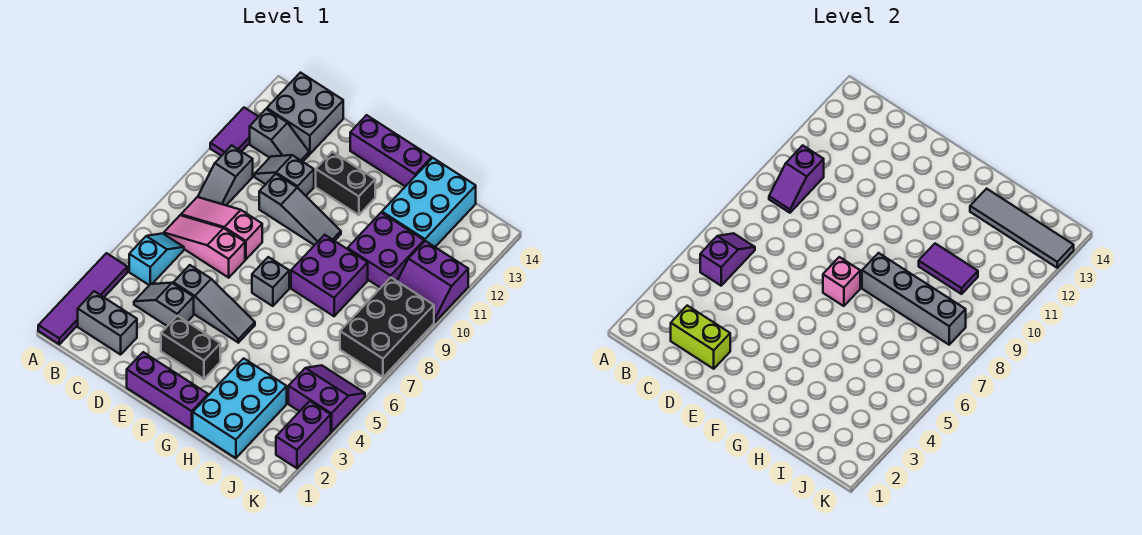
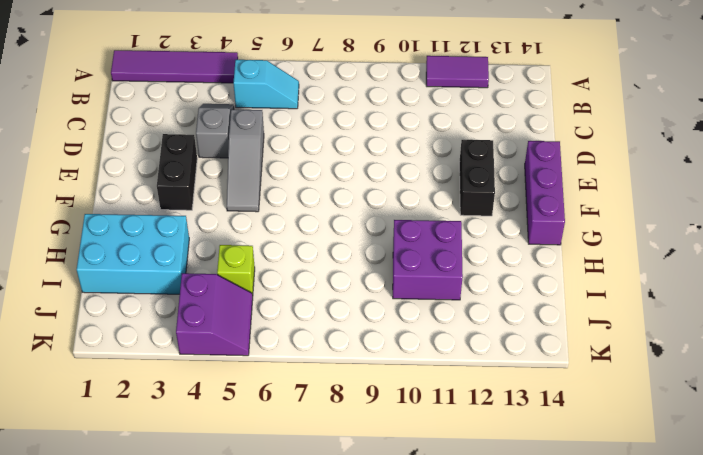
lime 1x1 brick [217,245,255,295] -> none
none -> grey 1x2 brick [78,291,137,355]
none -> pink 1x3 slope [164,215,245,278]
none -> pink 1x3 slope [181,197,262,259]
none -> grey 1x2 slope [198,145,253,205]

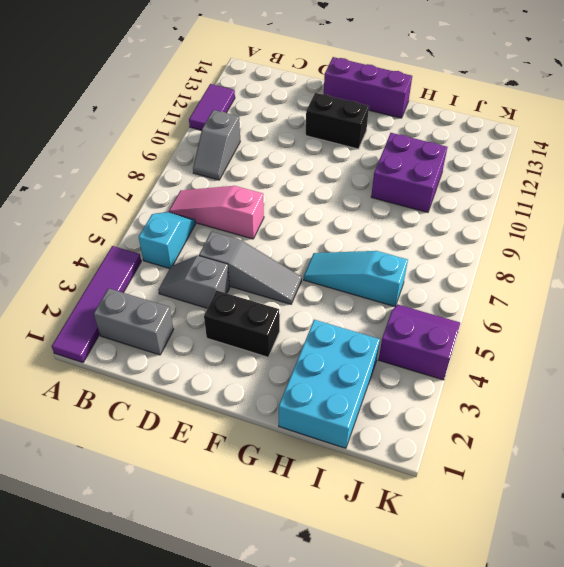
cyan 1x3 slope [304,251,408,306] -> none
none -> pink 1x3 slope [181,197,262,259]
none -> grey 1x2 slope [250,109,309,162]
none -> grey 2x2 brick [267,73,343,154]
none -> grey 1x2 slope [255,155,314,196]

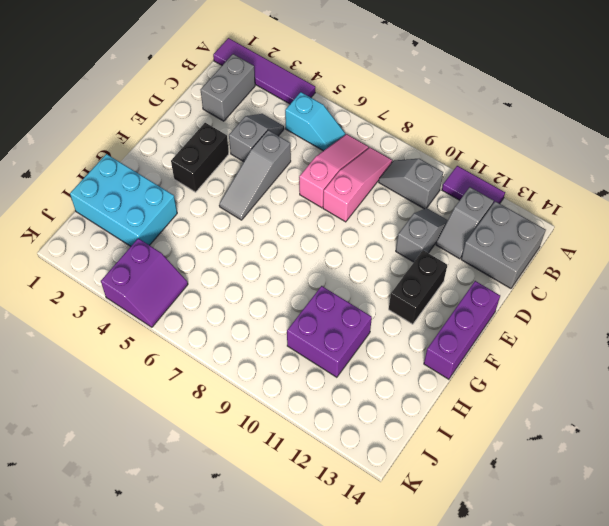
none -> grey 1x3 slope [259,174,341,245]
none -> purple 1x3 brick [127,352,208,430]
none -> grey 1x1 brick [252,257,289,306]
none -> purple 2x2 brick [291,235,368,316]

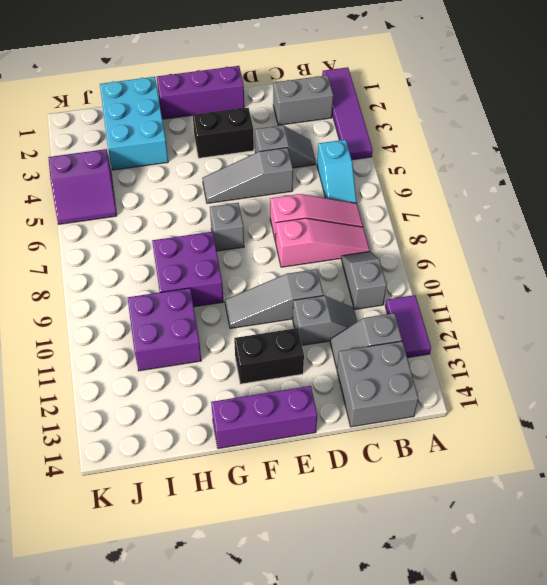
none -> cyan 2x3 brick [382,158,476,247]
none -> black 2x3 brick [340,278,434,377]
none -> purple 2x2 slope [397,241,468,322]
none -> purple 1x2 brick [276,401,331,468]

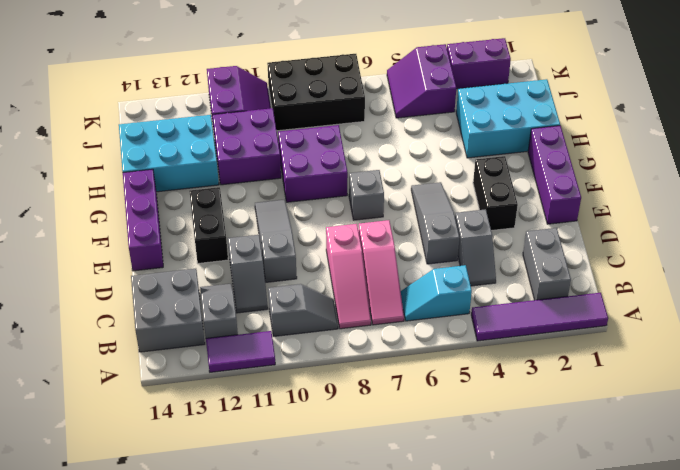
none -> purple 1x2 slope [700,233,755,286]
none -> purple 1x2 slope [769,145,824,213]
none -> lime 1x2 brick [671,306,730,369]
none -> pink 1x1 brick [823,257,860,306]

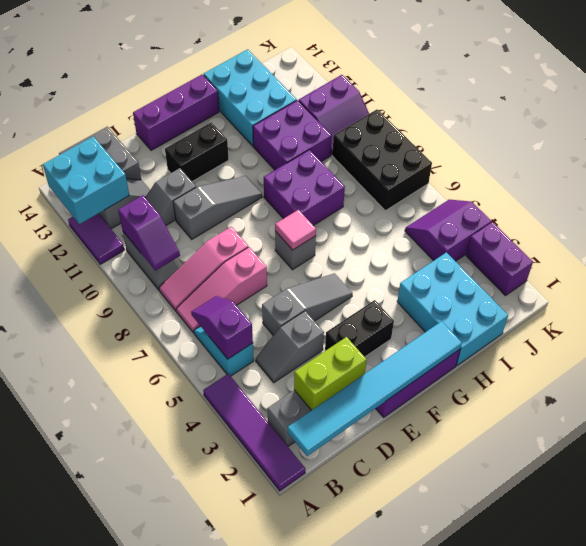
cyan 2x2 brick [43,136,129,224] -> none
cyan 1x6 tile [288,321,462,456] -> none
pink 1x1 tile [275,210,316,250] -> pink 1x1 brick [823,257,860,306]
none -> grey 1x4 brick [862,253,966,345]
none -> purple 1x2 tile [919,244,978,294]
none -> grey 1x4 tile [970,189,1074,268]

